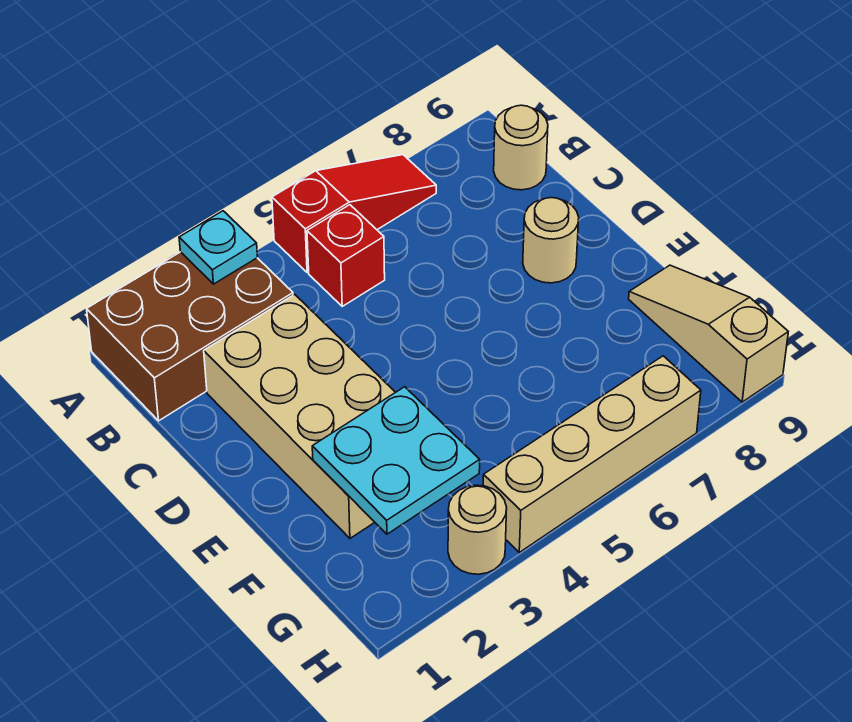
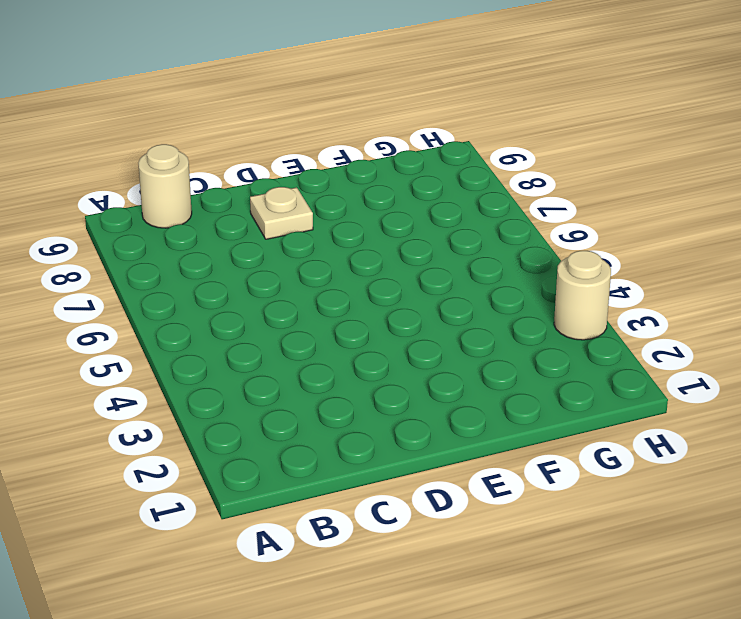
tan 1x1 plate [250,187,313,239] -> tan 1x1 round brick [523,198,579,283]
none -> brown 2x3 brick [87,252,293,421]
none -> red 1x3 slope [272,155,436,273]

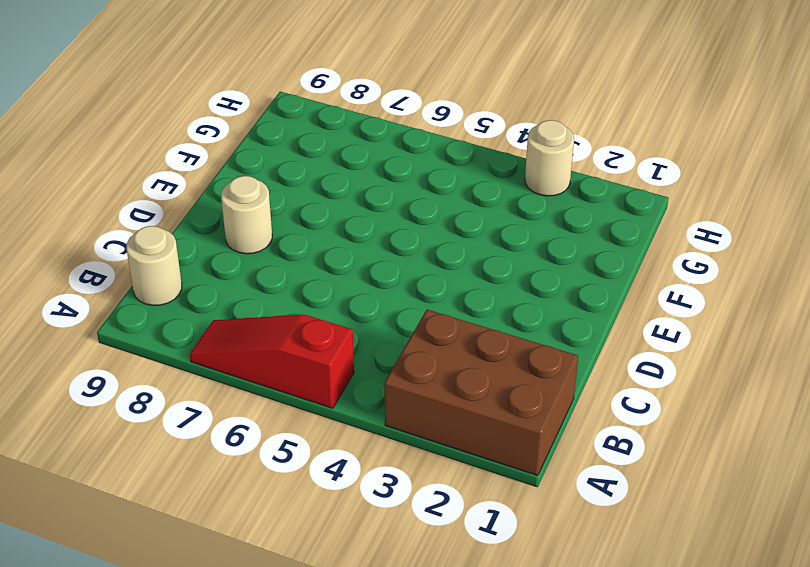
none -> red 1x1 brick [307,205,385,306]
none -> tan 2x4 brick [204,294,395,538]

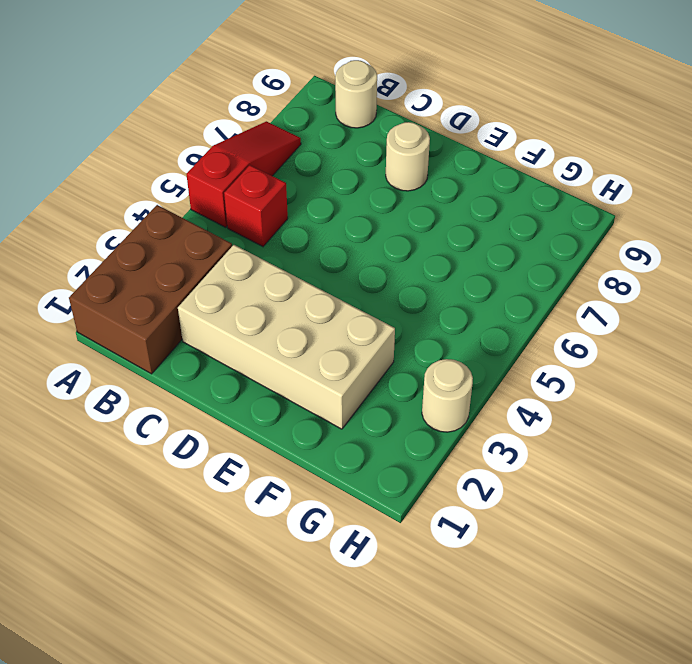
none -> tan 1x3 slope [629,265,788,402]
none -> tan 1x4 brick [483,356,701,552]

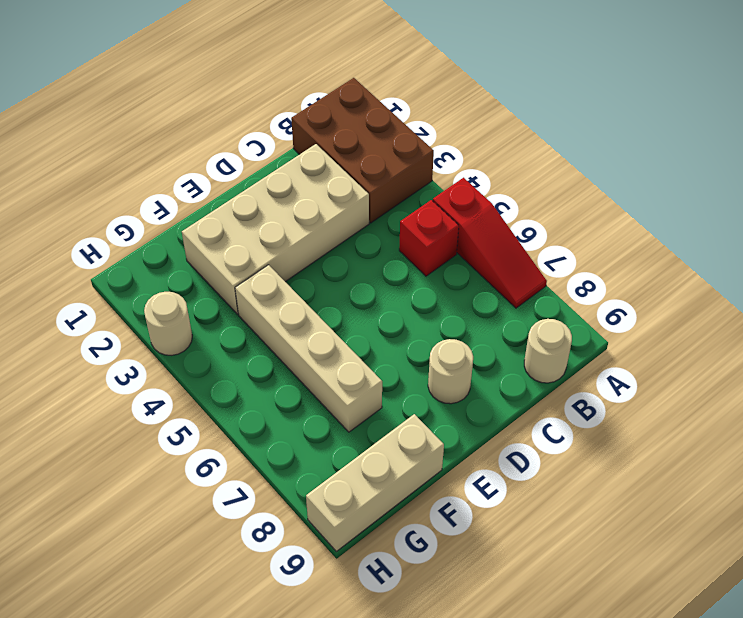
tan 1x4 brick [235,265,382,432] -> tan 1x4 brick moved to [483,356,701,552]
tan 1x3 brick [306,414,444,551] -> tan 1x3 slope [629,265,788,402]
none -> cyan 1x1 plate [179,211,257,284]
none -> cyan 2x2 plate [312,387,480,534]

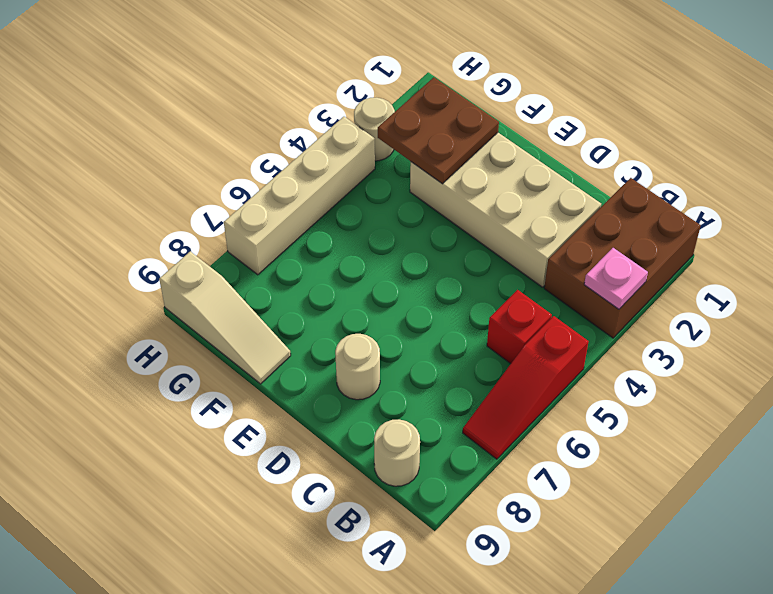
pink 1x1 plate [584,248,648,309] -> cyan 1x1 plate [179,211,257,284]
brown 2x2 plate [378,77,499,184] -> cyan 2x2 plate [312,387,480,534]

